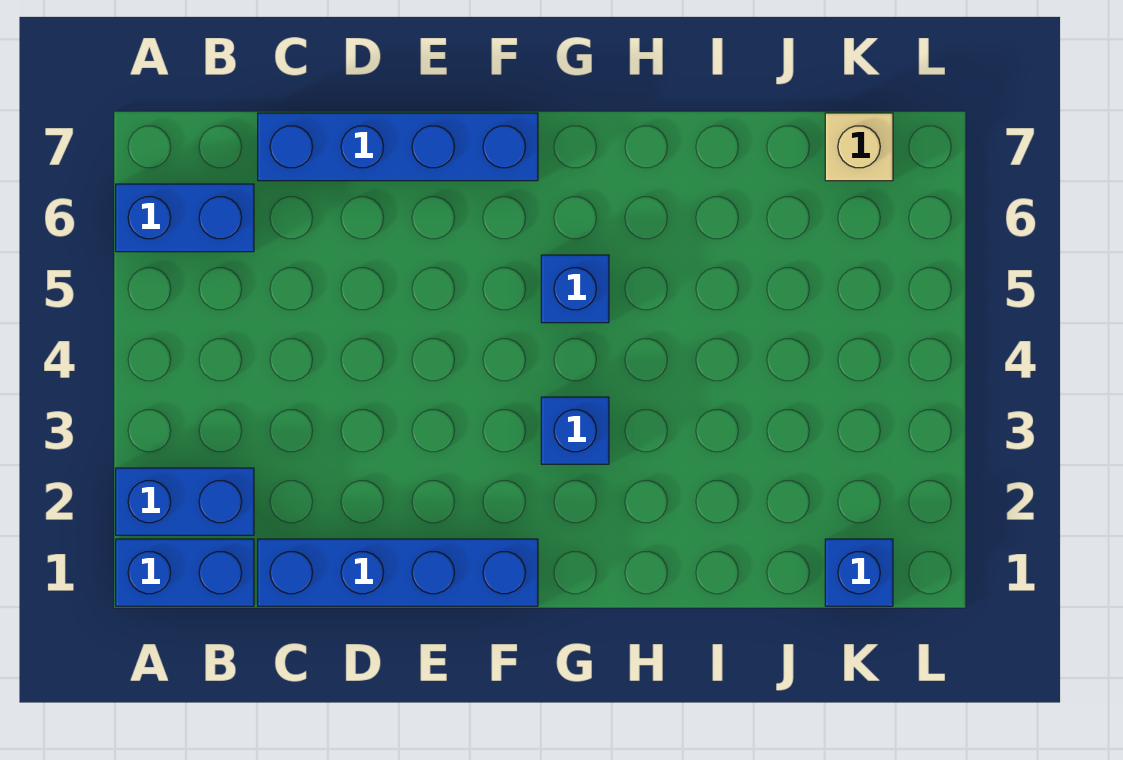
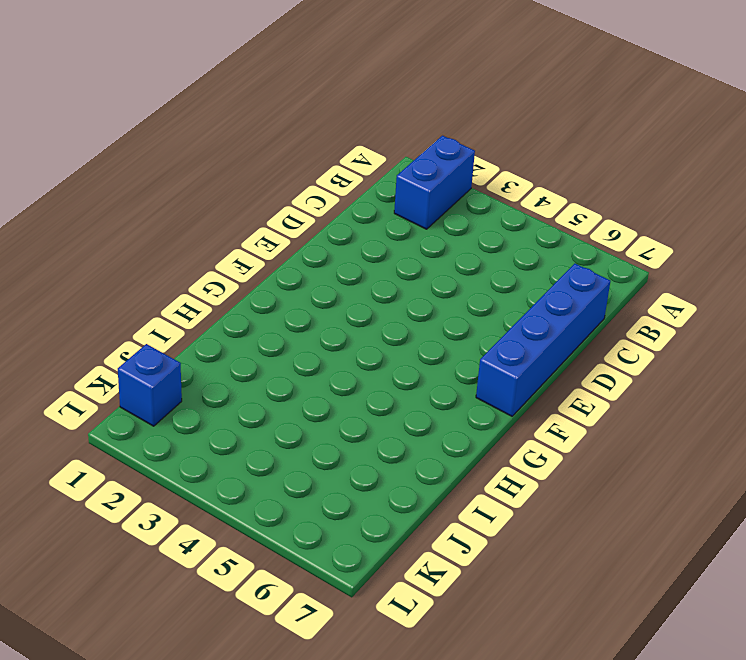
none -> blue 1x2 brick [116,539,254,606]
none -> blue 1x2 brick [116,184,254,252]

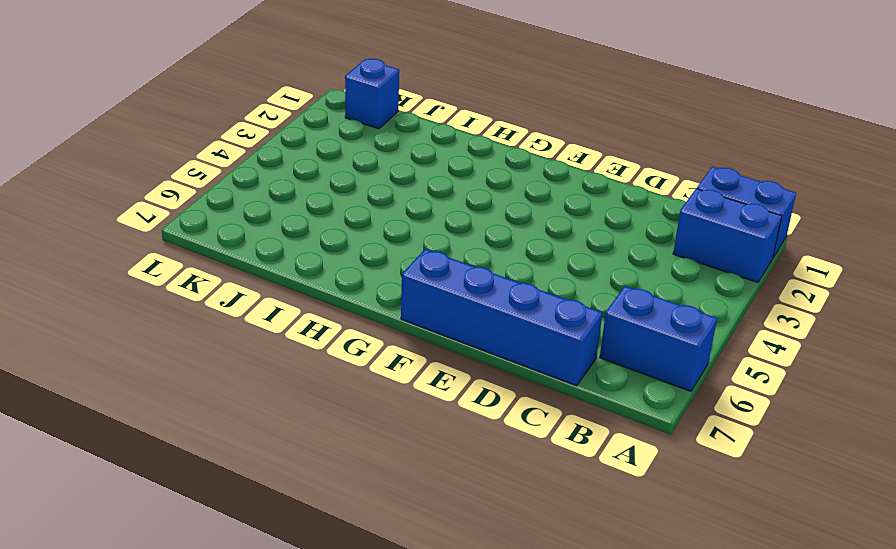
none -> blue 1x4 brick [258,539,538,606]
none -> blue 1x1 brick [541,397,609,464]

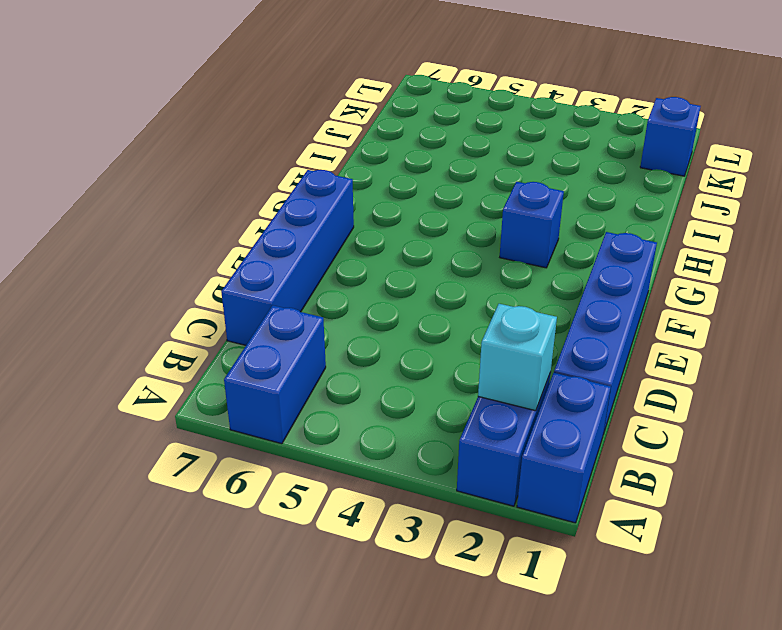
cyan 1x1 brick [478,304,557,411] -> none
none -> blue 1x1 brick [541,255,609,323]
none -> tan 1x1 brick [825,113,893,181]

